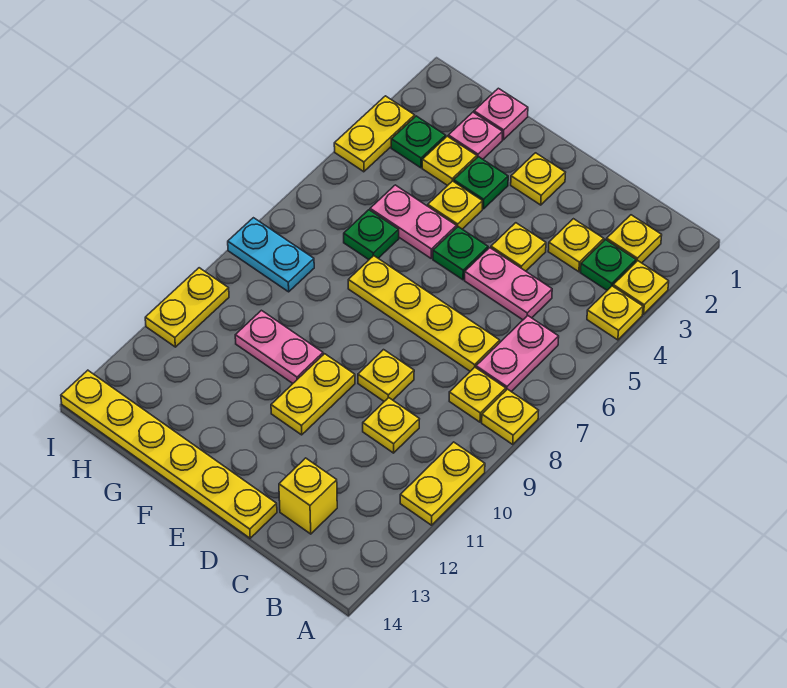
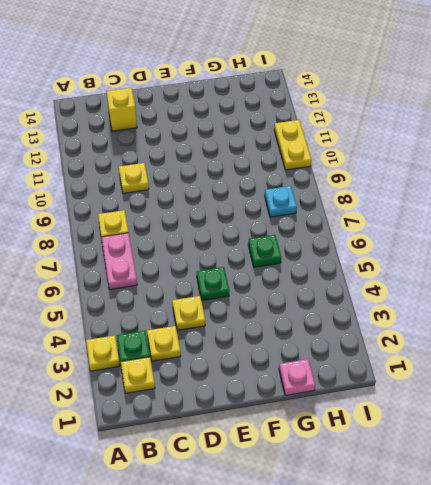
cyan 1x1 plate [265,186,297,217] -> cyan 1x2 plate [228,218,314,292]
none -> yellow 1x1 plate [587,286,643,340]
none -> yellow 1x1 plate [482,389,539,444]
none -> yellow 1x2 plate [400,442,485,525]
none -> pink 1x2 plate [465,248,552,320]

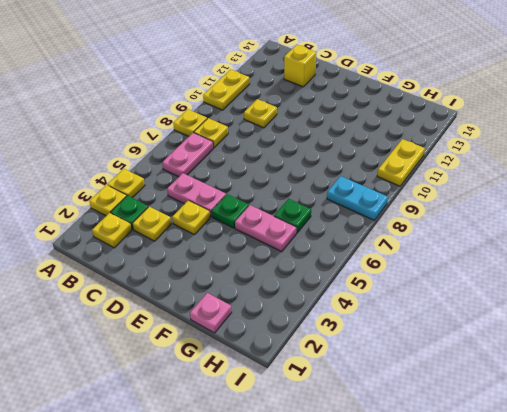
none -> yellow 1x4 plate [348,256,500,371]
none -> yellow 1x1 plate [358,350,414,401]
none -> yellow 1x6 plate [61,370,277,538]
none -> yellow 1x1 plate [511,153,565,205]

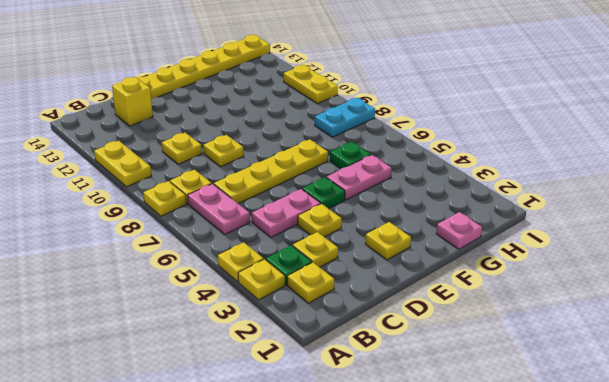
none -> yellow 1x2 plate [271,354,355,435]
none -> green 1x1 plate [454,157,508,209]
none -> yellow 1x1 plate [428,181,482,229]
none -> pink 1x2 plate [235,310,323,383]

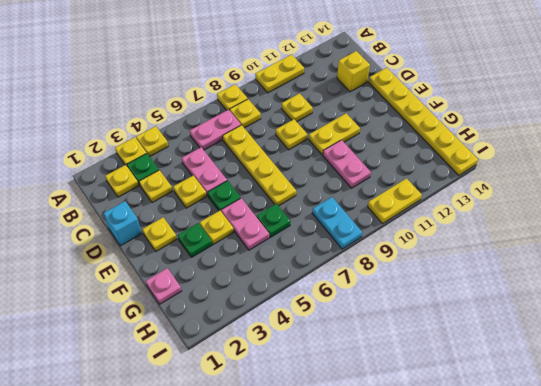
cyan 1x1 brick [104,201,142,246] -> none
none -> pink 1x1 plate [448,112,502,159]
none -> yellow 1x1 plate [422,136,477,186]
none -> green 1x1 plate [391,116,446,168]
none -> yellow 1x2 plate [334,96,415,172]

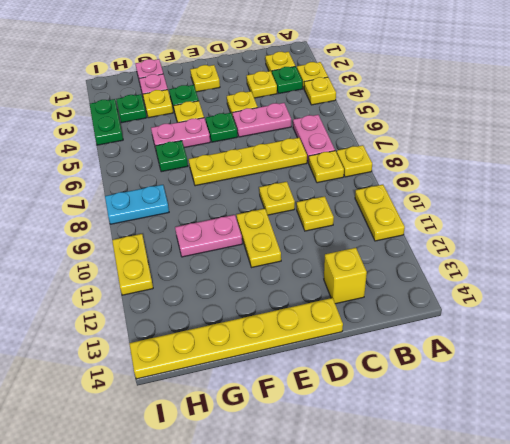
green 1x2 plate [90,99,123,145] -> yellow 1x2 plate [334,96,415,172]

